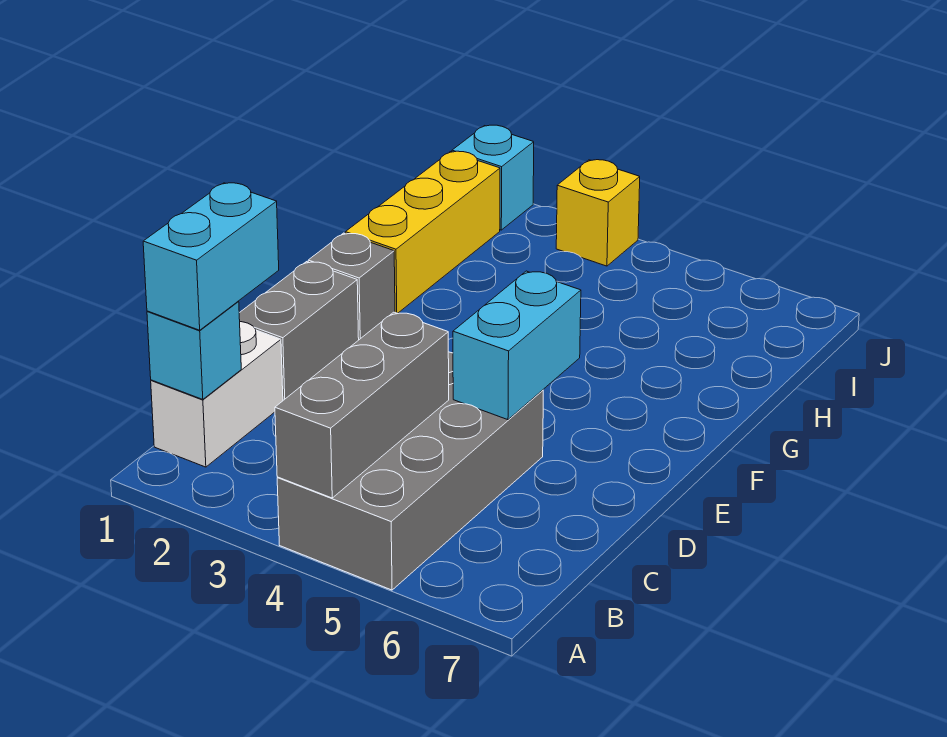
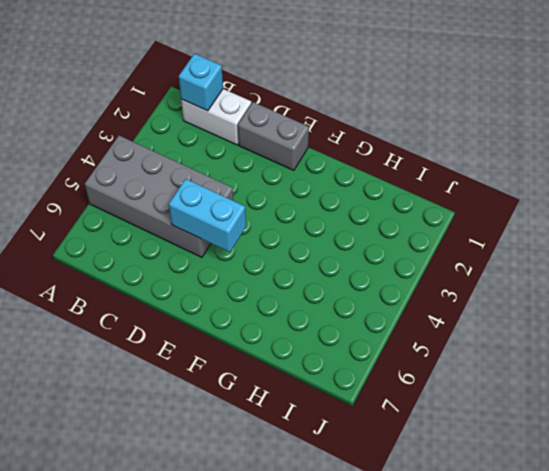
none -> grey 1x1 brick [308,233,395,340]
none -> yellow 1x3 brick [345,151,500,313]

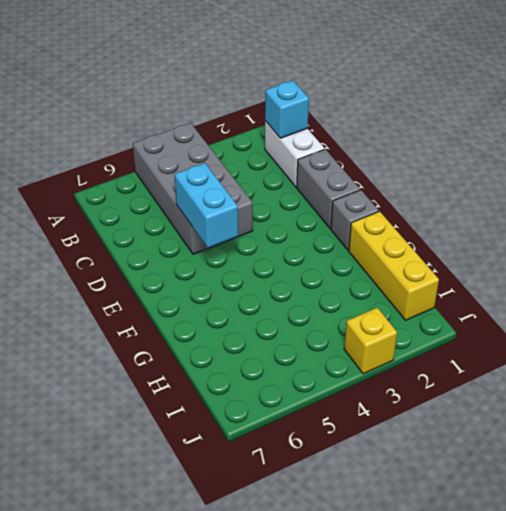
none -> cyan 1x1 brick [452,125,534,230]
none -> grey 1x3 brick [275,312,449,498]

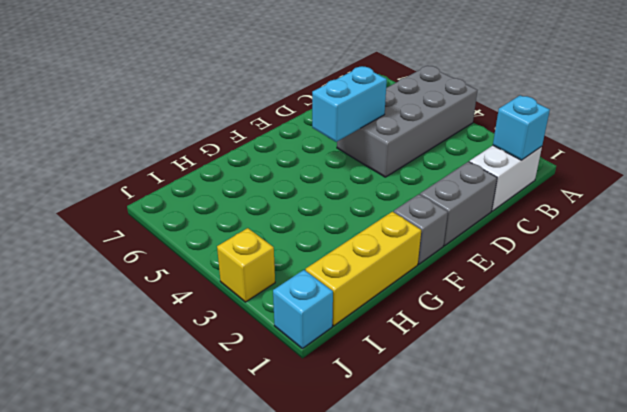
none -> grey 1x3 brick [275,312,449,498]
none -> cyan 1x2 brick [143,183,279,330]

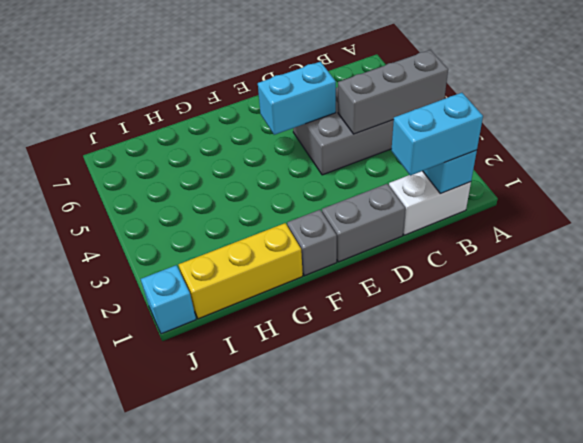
none -> yellow 1x1 brick [556,160,640,266]

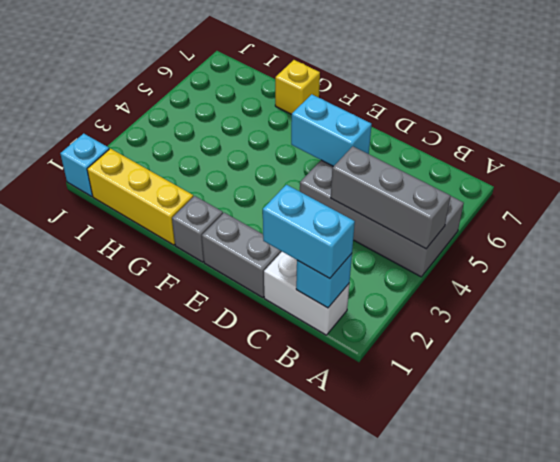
yellow 1x1 brick [275,60,320,114] -> yellow 1x1 brick moved to [556,160,640,266]

